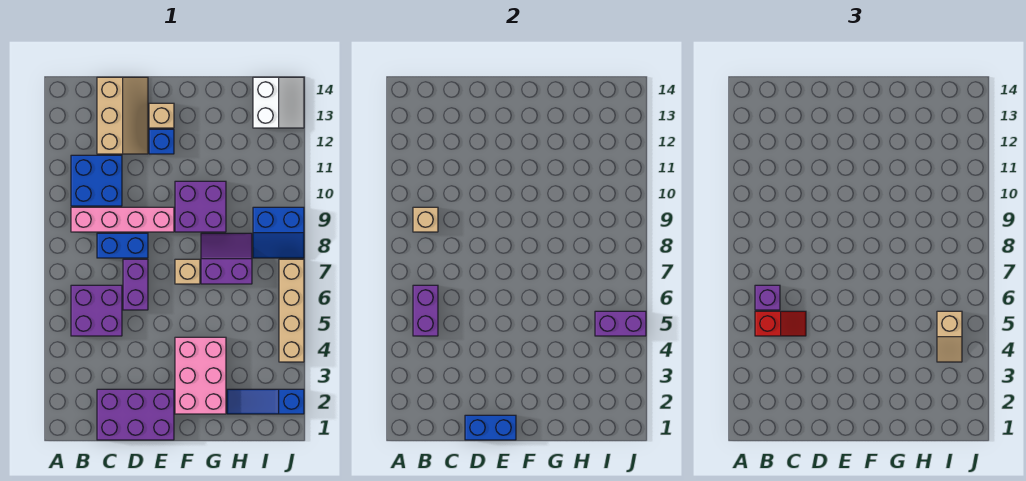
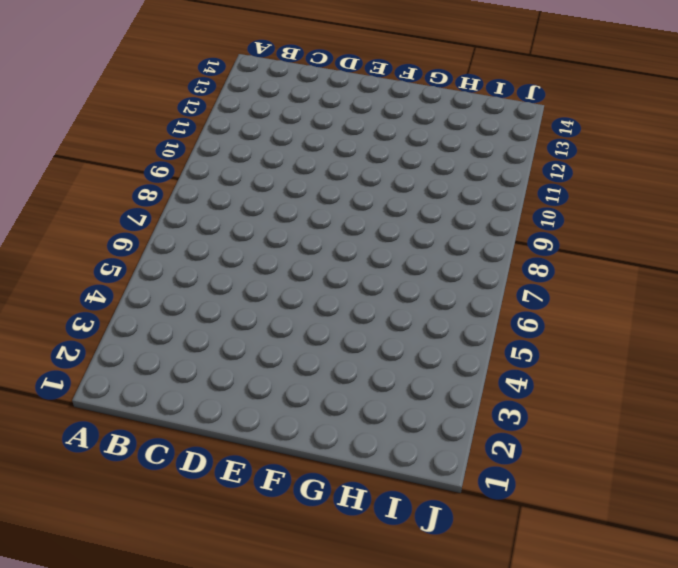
none -> purple 2x2 brick [71,285,122,336]
none -> pink 1x4 brick [71,207,174,232]
none -> blue 2x2 brick [71,155,122,206]

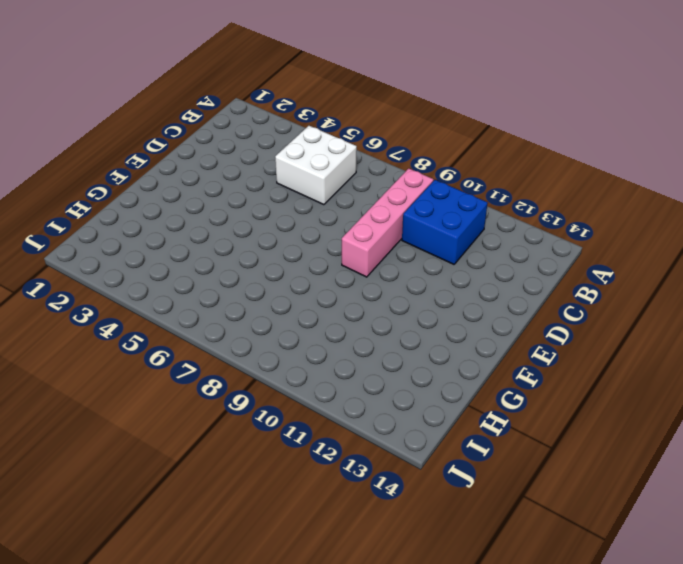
white 2x2 brick [275,126,357,205] -> purple 2x2 brick [71,285,122,336]
none -> purple 2x3 brick [97,389,174,440]
none -> blue 1x2 brick [97,233,148,258]
none -> tan 2x3 slope [97,77,148,154]

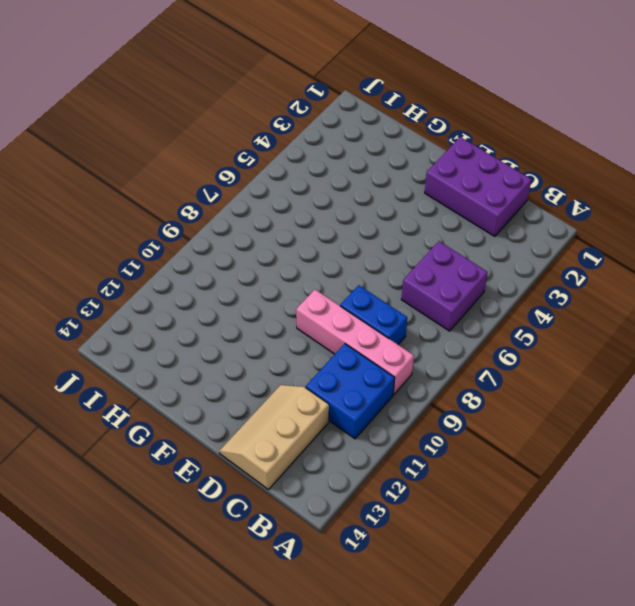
none -> purple 1x2 brick [123,259,148,310]
none -> blue 1x1 brick [149,129,174,154]
none -> tan 1x1 brick [149,103,174,128]

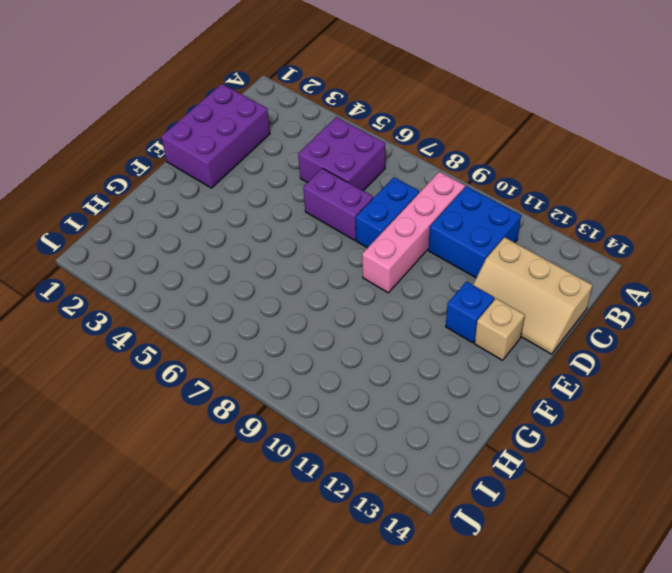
none -> pink 2x3 brick [175,337,226,414]
none -> tan 1x1 brick [175,259,200,284]
none -> purple 2x2 brick [175,181,226,232]

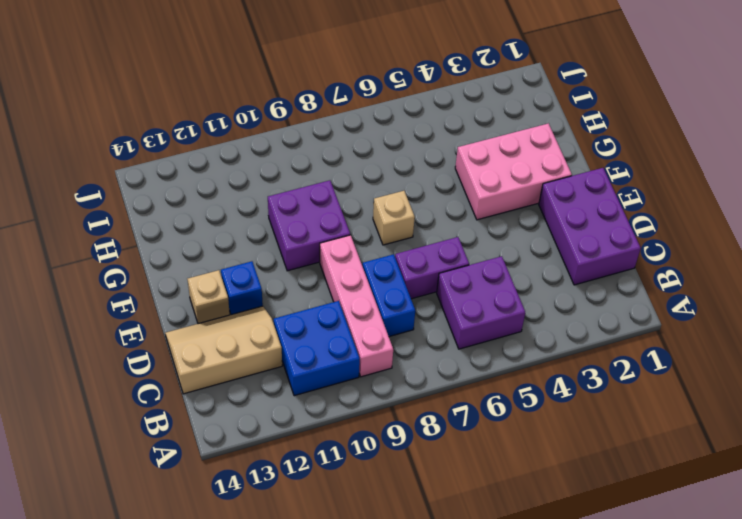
none -> purple 2x2 slope [201,233,252,284]
none -> blue 1x3 slope [227,389,304,414]
none -> blue 2x2 slope [253,207,304,258]

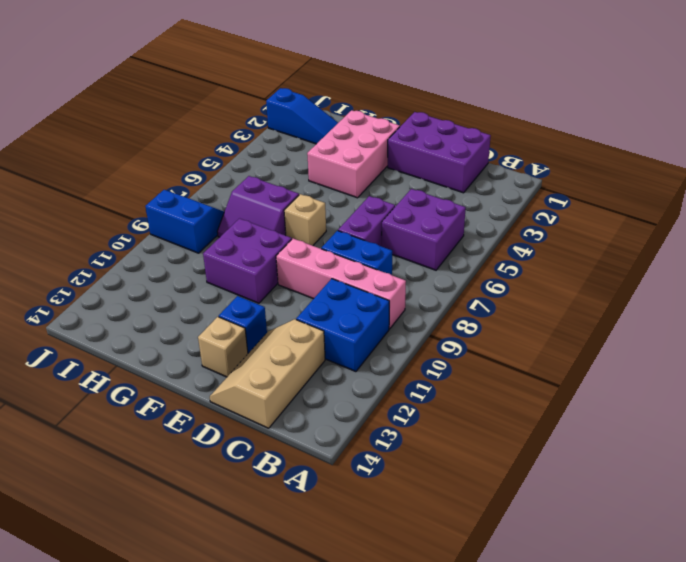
none -> white 2x2 slope [253,77,304,128]
none -> tan 1x4 brick [279,259,304,362]
none -> purple 1x2 brick [413,285,438,336]

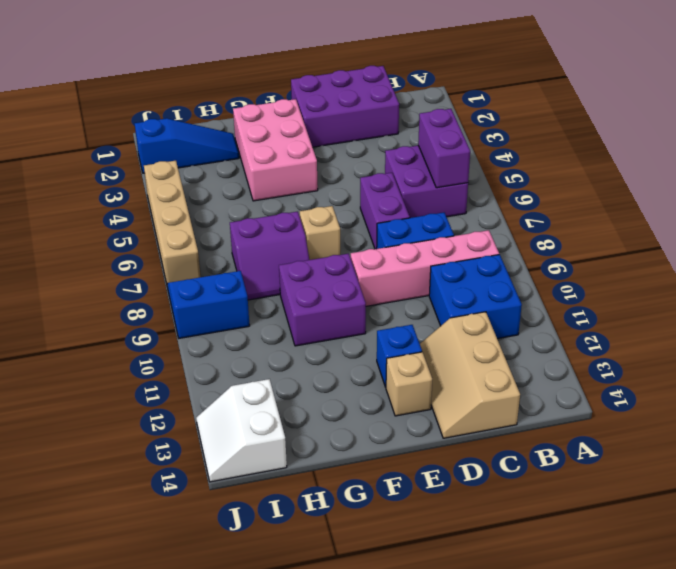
none -> tan 1x1 brick [413,207,438,232]
none -> blue 1x2 brick [465,415,516,440]
none -> purple 1x2 brick [595,311,646,336]

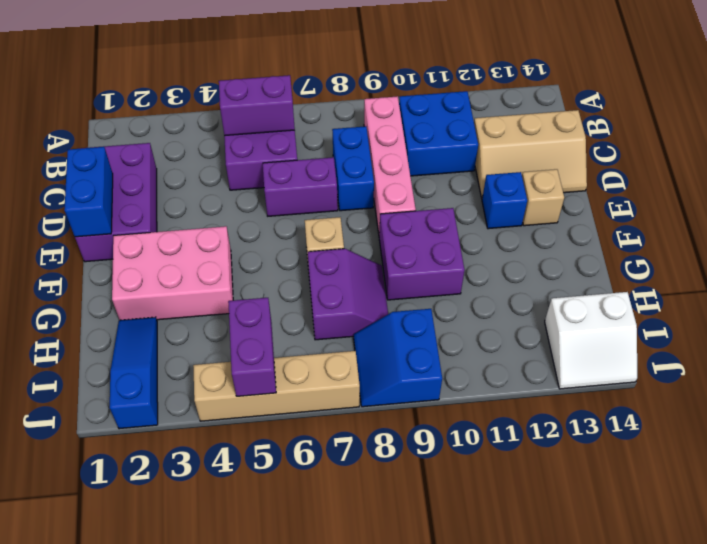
none -> tan 1x1 brick [413,207,438,232]
none -> red 1x2 slope [755,311,806,336]
none -> purple 1x1 brick [755,285,780,310]

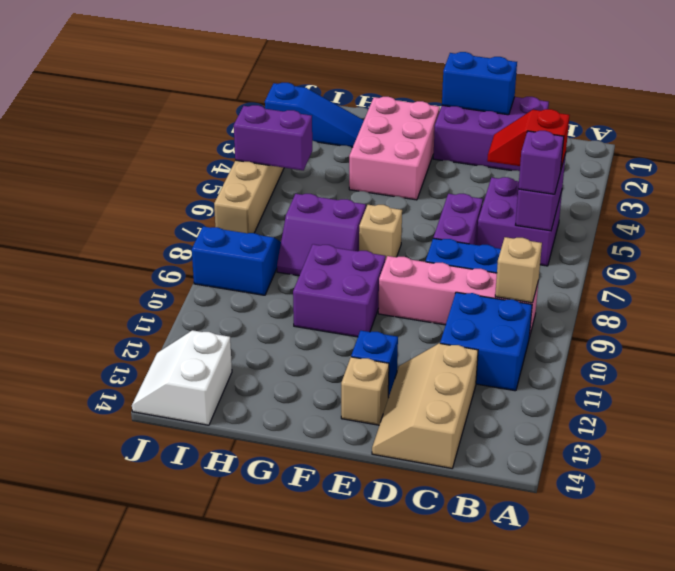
none -> tan 1x2 slope [937,311,962,362]

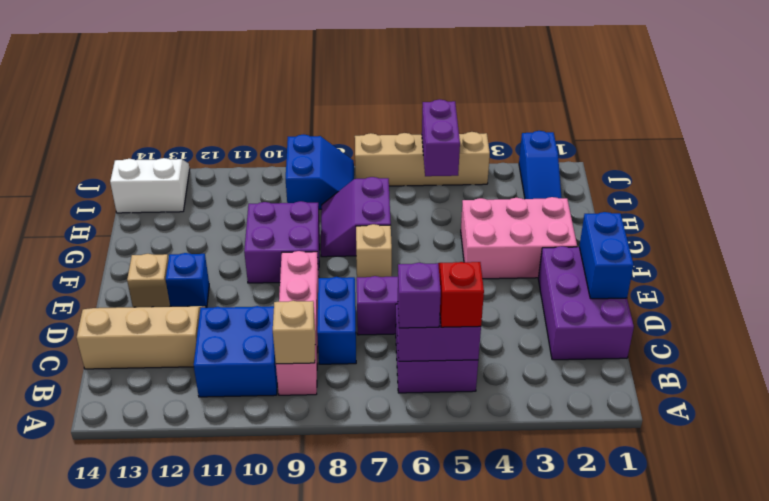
none -> tan 1x2 slope [937,311,962,362]

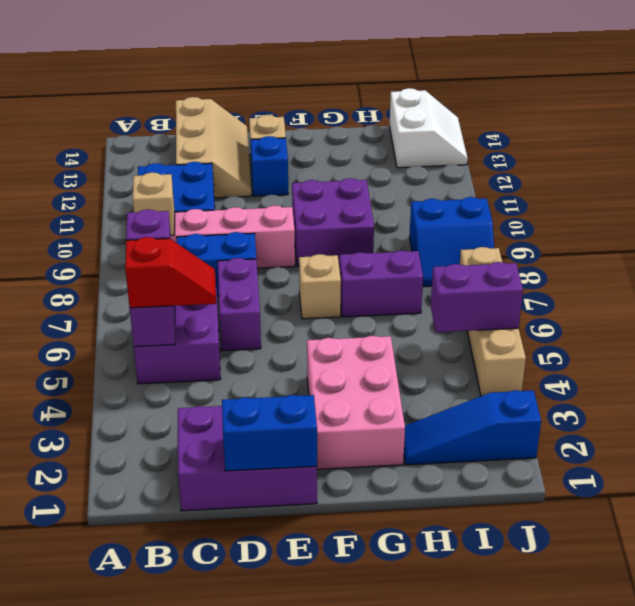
none -> tan 1x2 slope [937,311,962,362]

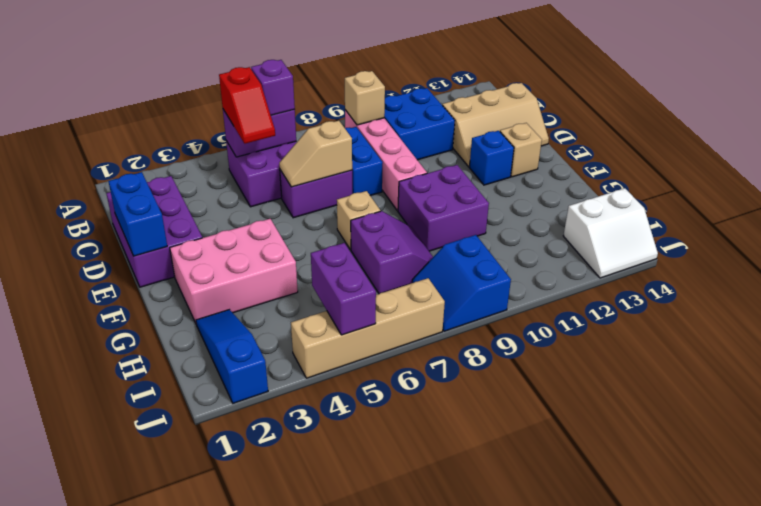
tan 1x2 slope [279,121,352,187] -> tan 1x2 slope moved to [937,311,962,362]

